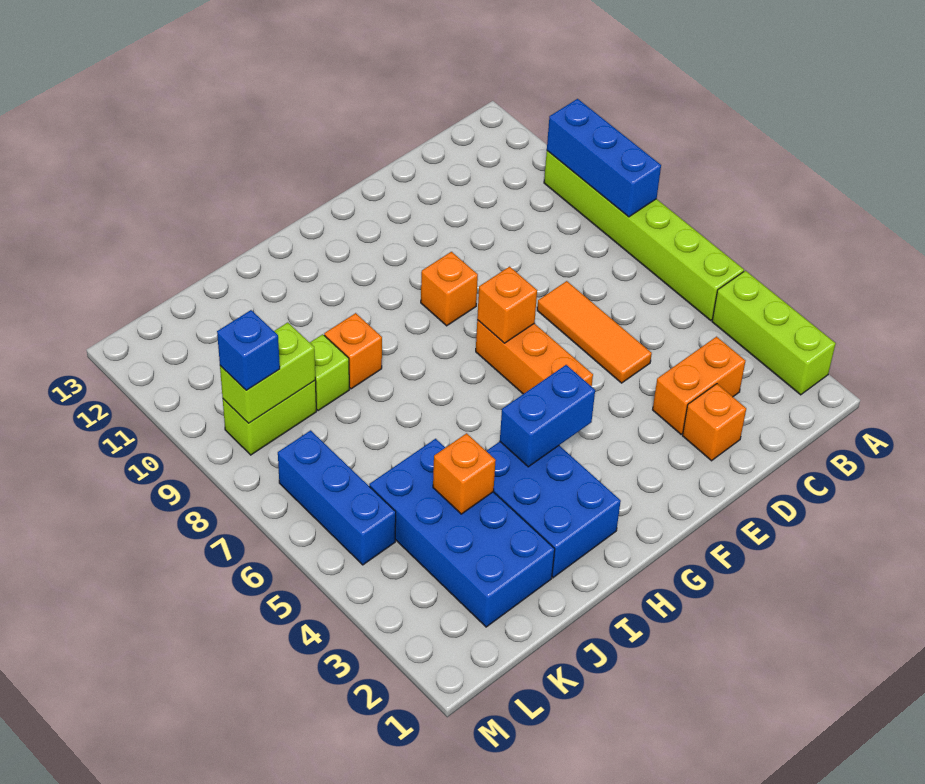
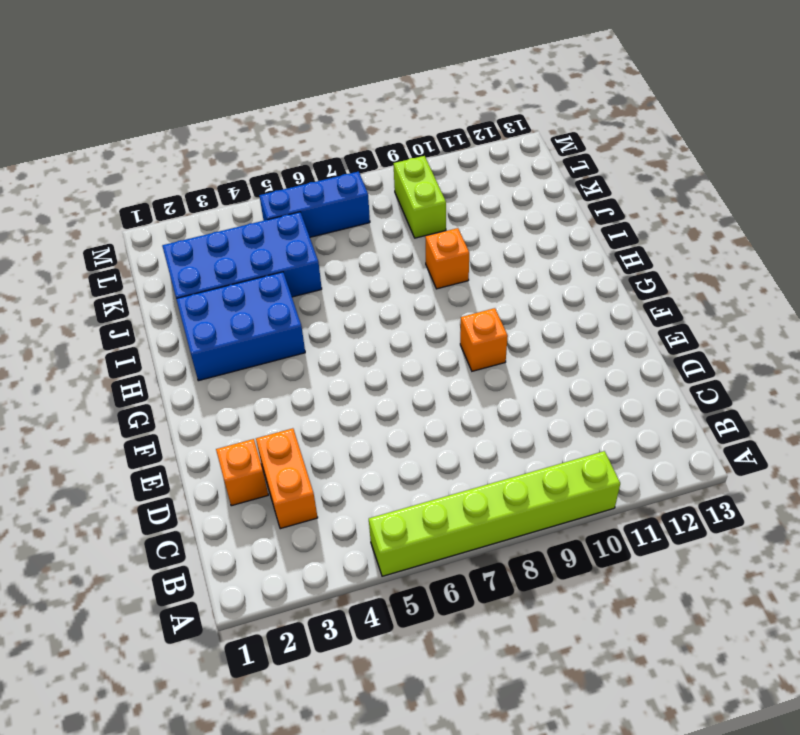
none -> lime 1x3 brick [712,271,836,395]
none -> orange 1x3 tile [537,281,652,383]
none -> orange 1x3 brick [476,320,593,394]

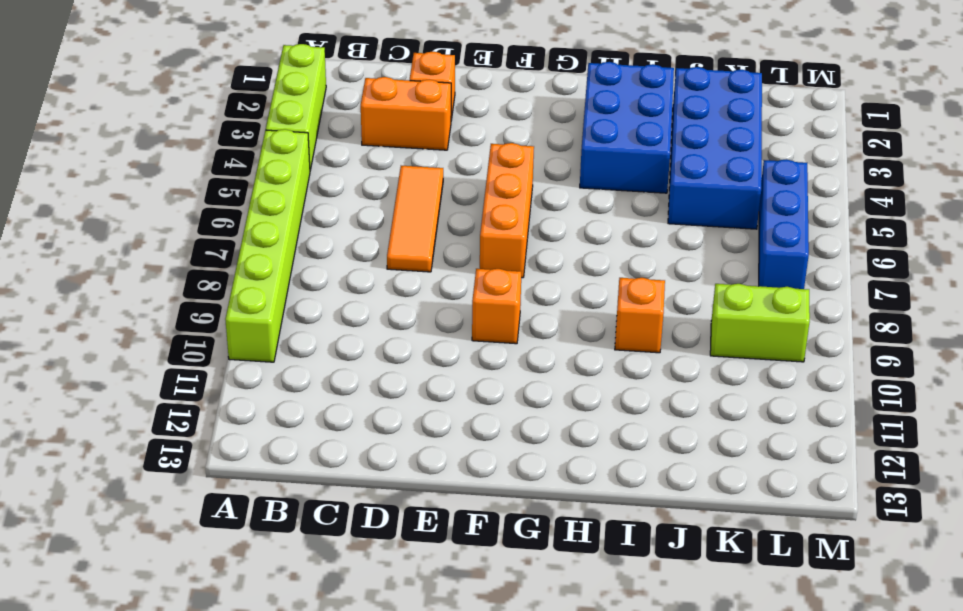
none -> lime 1x1 brick [310,334,349,411]
none -> blue 1x3 brick [547,99,661,217]
none -> orange 1x1 brick [477,267,537,343]

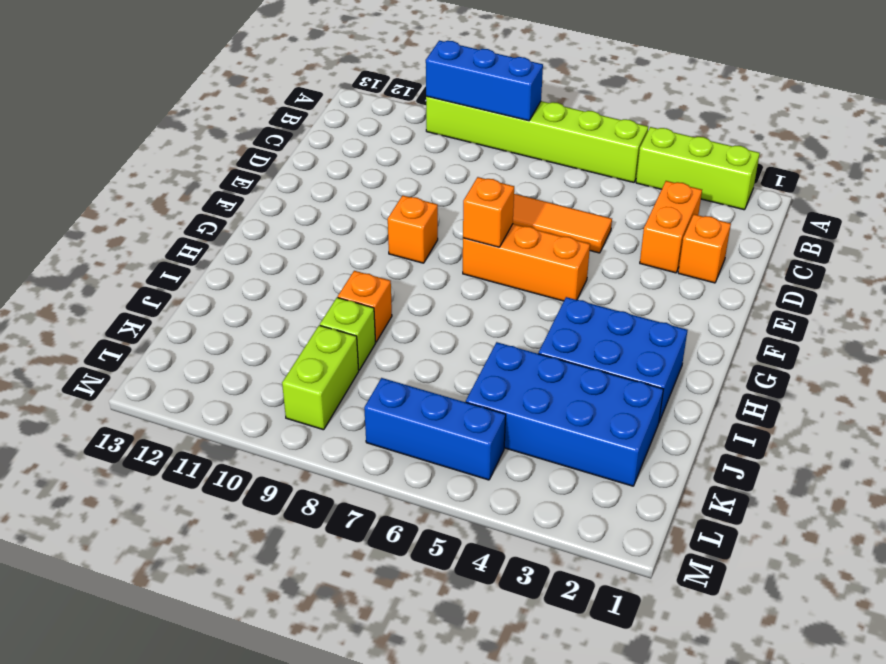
none -> blue 1x2 brick [500,365,595,467]
none -> orange 1x1 brick [433,433,496,514]
none -> lime 1x2 brick [220,323,315,423]

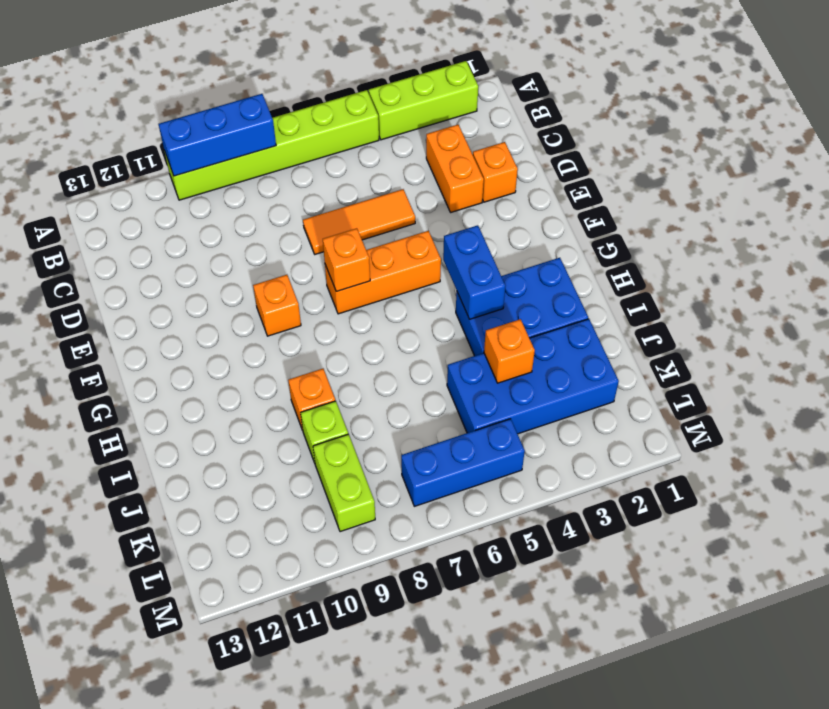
none -> lime 1x2 brick [220,323,315,423]
none -> blue 1x1 brick [217,310,280,390]

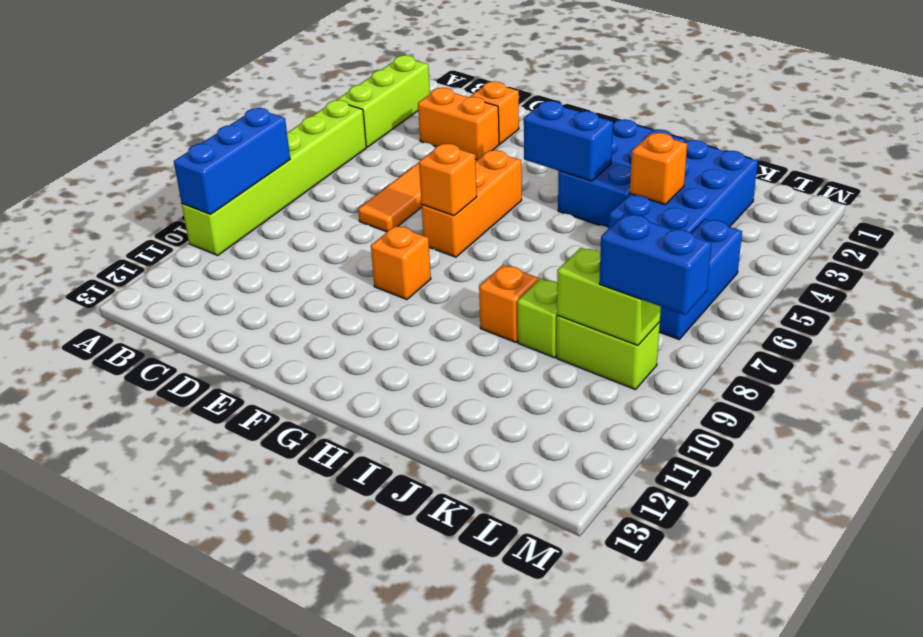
blue 1x2 brick [599,214,712,315] -> blue 1x1 brick [217,310,280,390]

